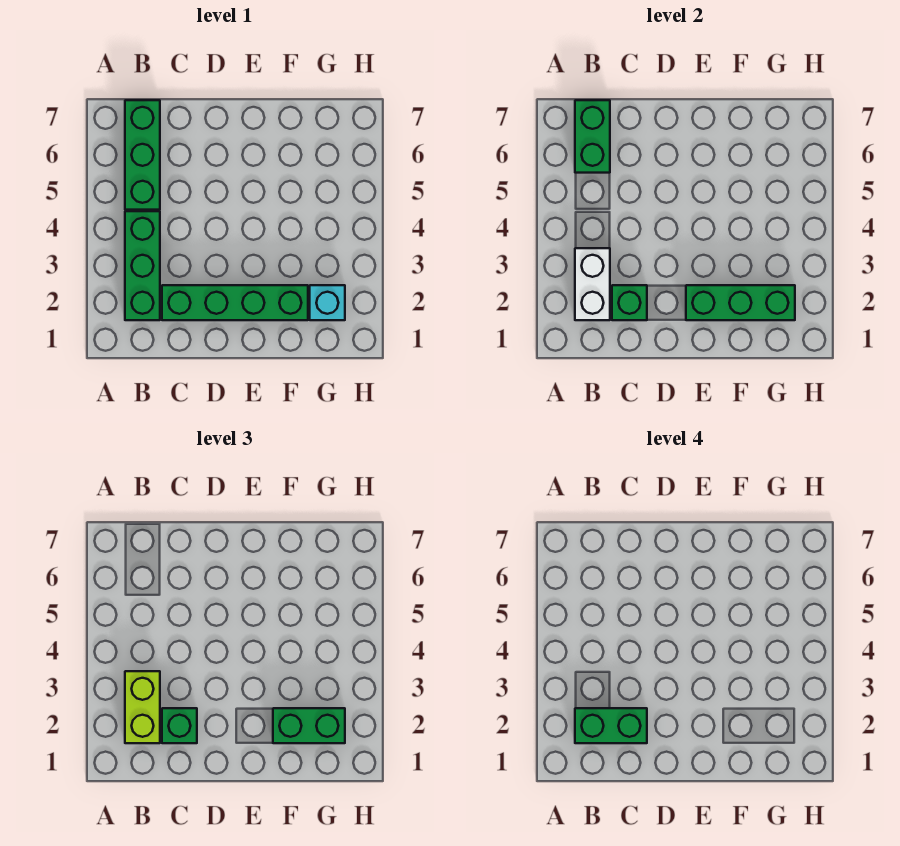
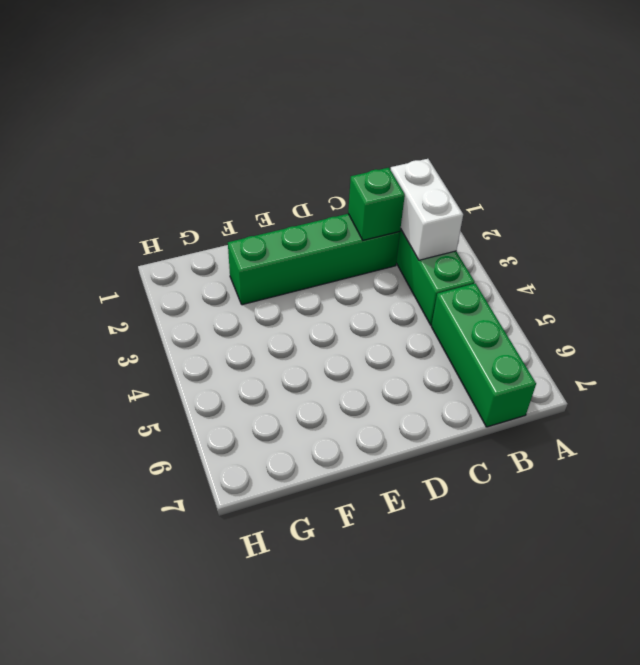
none -> cyan 1x1 brick [310,285,345,320]
none -> green 1x2 brick [575,100,610,173]
none -> green 1x3 brick [686,285,795,320]

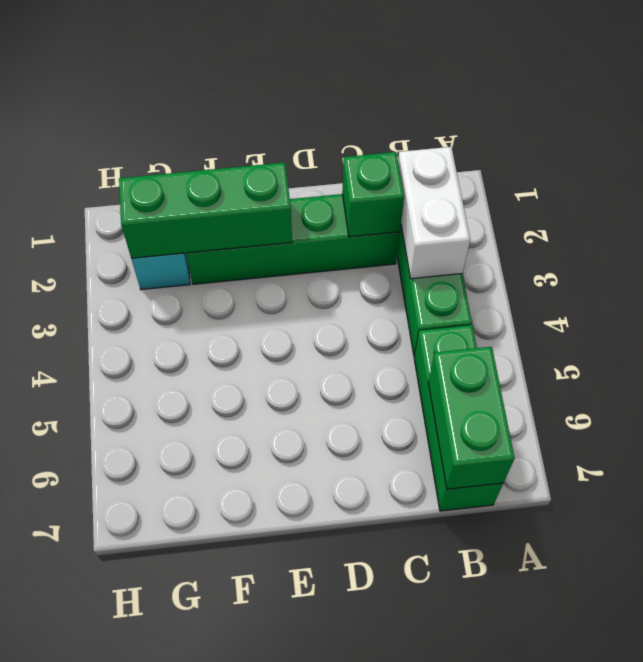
none -> lime 1x2 brick [125,671,160,743]
none -> green 1x1 brick [162,708,197,743]
none -> green 1x2 brick [273,708,345,743]

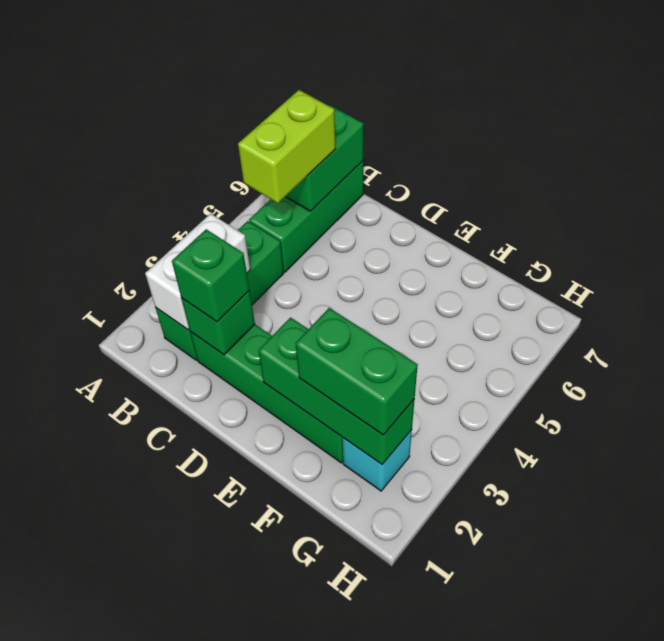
lime 1x2 brick [238,90,336,203] -> lime 1x2 brick moved to [125,671,160,743]
none -> green 1x2 brick [575,708,647,743]

